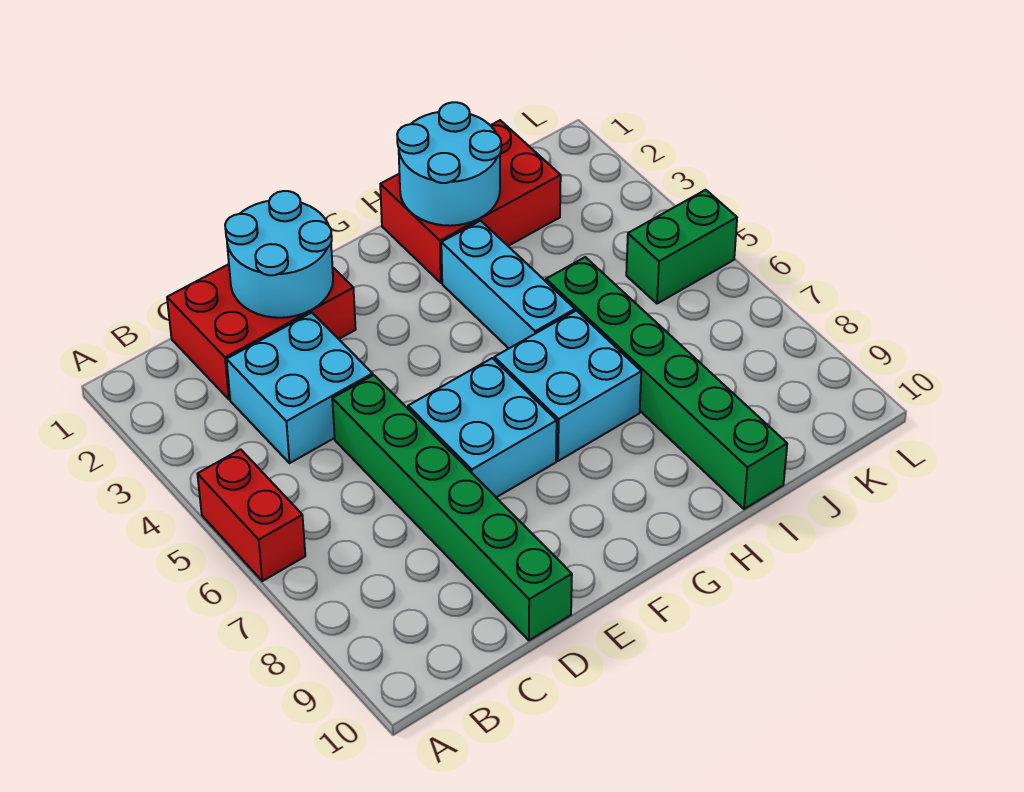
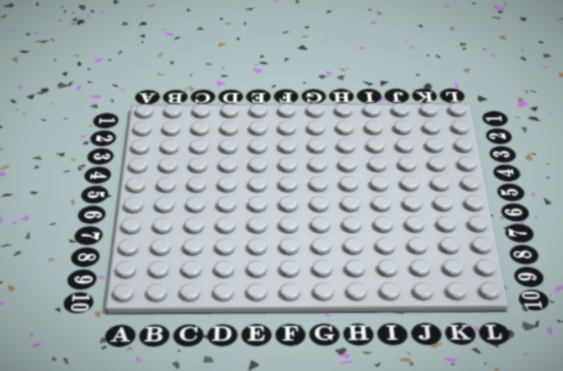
none -> red 1x2 brick [197,449,305,581]
none -> red 2x3 brick [167,264,356,399]
none -> cyan 2x2 brick [226,313,373,463]

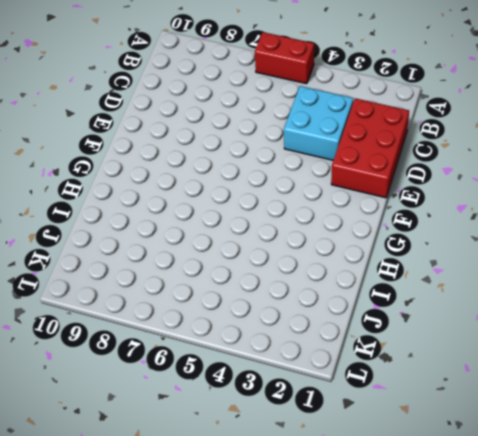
none -> green 1x6 brick [332,375,572,640]
none -> cyan 2x2 brick [408,358,557,497]
none -> cyan 2x2 brick [494,311,641,461]

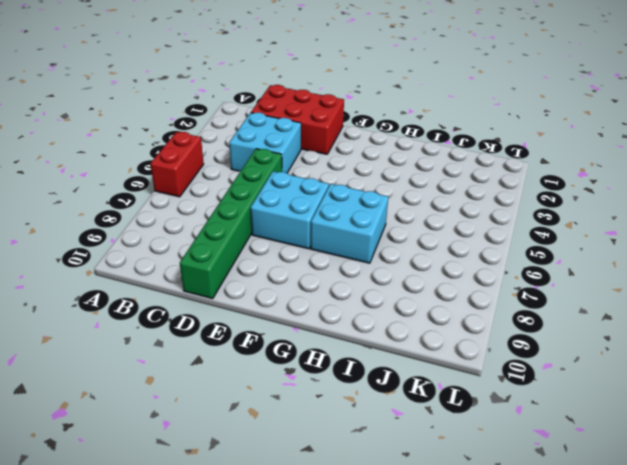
none -> red 2x3 brick [380,120,561,283]
none -> cyan 1x3 brick [441,221,575,348]
none -> green 1x6 brick [546,257,787,509]

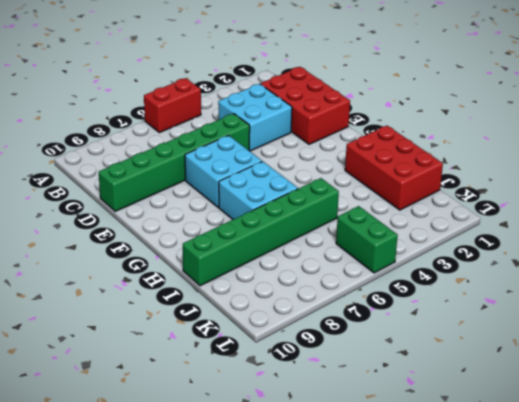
none -> cyan 1x3 brick [441,221,575,348]
none -> cyan 2x2 round brick [225,191,333,318]
none -> cyan 2x2 round brick [397,102,501,226]

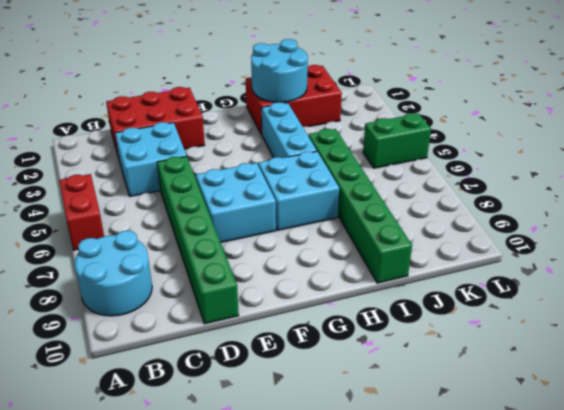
cyan 2x2 round brick [75,231,152,316] -> cyan 2x2 round brick moved to [225,191,333,318]

